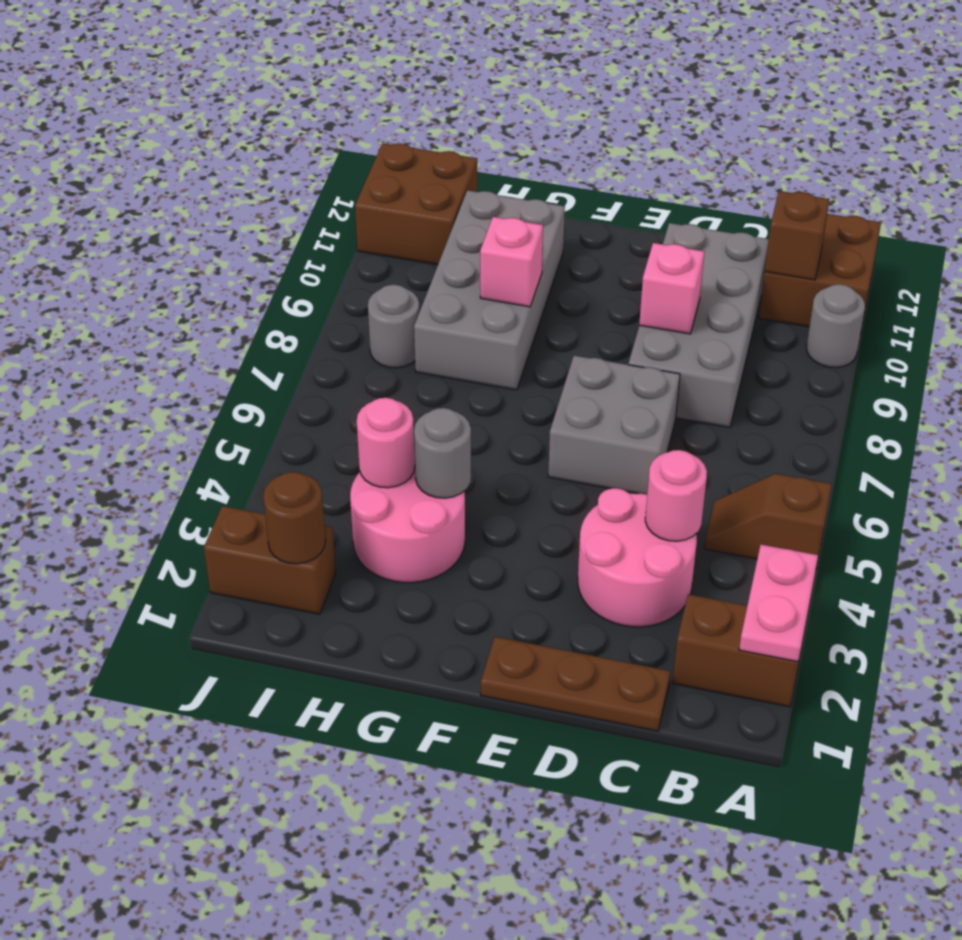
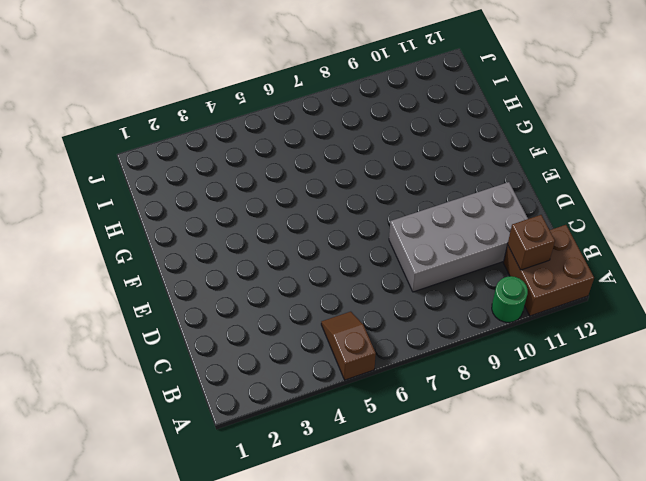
green 1x1 round brick [492,276,528,323] -> grey 1x1 round brick [807,284,865,367]
none -> brown 1x2 brick [673,594,805,707]
none -> brown 1x3 plate [481,637,670,731]
none -> pink 2x2 round brick [578,488,697,627]

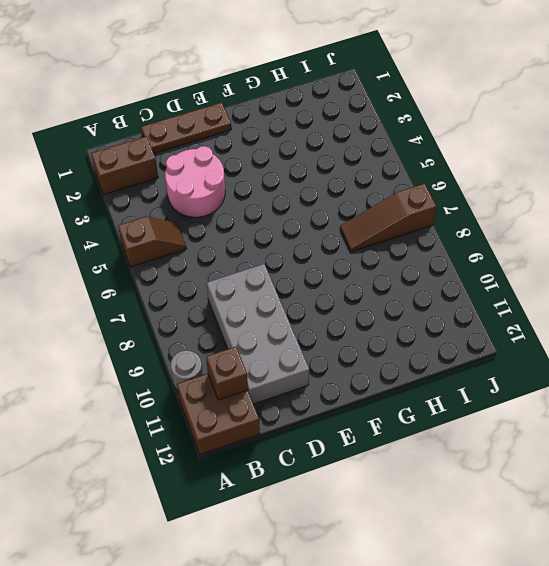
brown 1x3 slope [340,183,436,252] -> none
none -> grey 2x2 brick [548,356,680,494]
none -> pink 2x2 round brick [350,453,465,583]
none -> grey 2x4 brick [414,190,565,390]

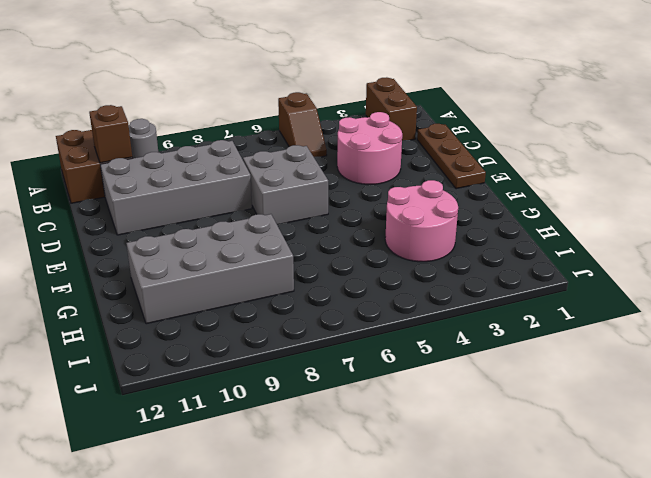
none -> brown 1x2 brick [204,506,336,614]
none -> grey 1x1 round brick [368,285,419,368]
none -> brown 2x2 brick [355,143,477,265]

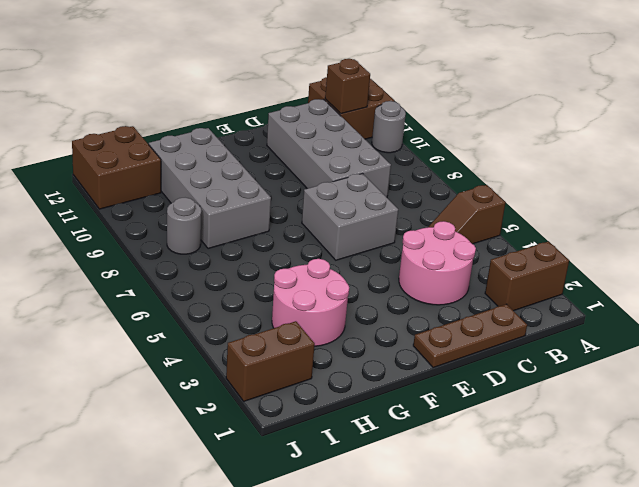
none -> pink 1x2 plate [739,545,818,662]
none -> pink 1x1 round brick [645,450,707,541]
none -> pink 1x1 brick [639,243,704,334]

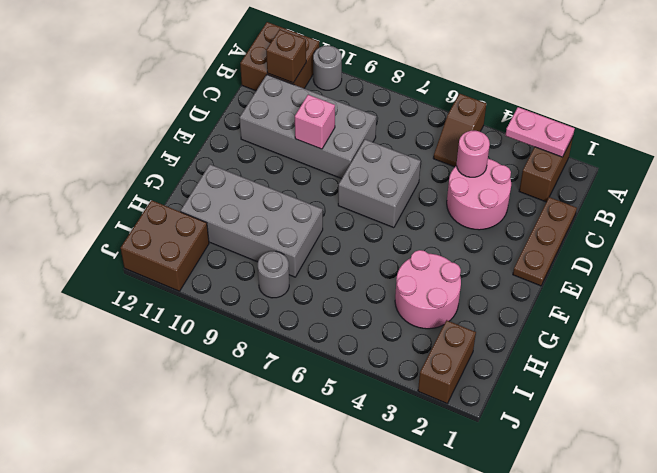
none -> grey 1x1 round brick [414,408,471,498]
none -> pink 1x1 brick [480,217,543,307]
none -> pink 1x1 round brick [357,398,415,488]

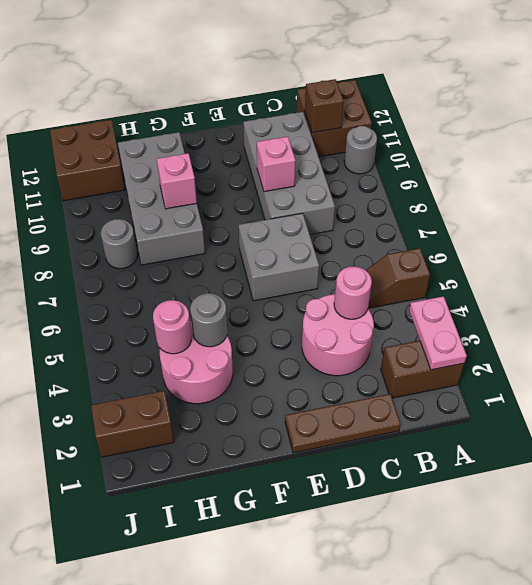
none -> brown 1x1 round brick [263,472,326,564]

